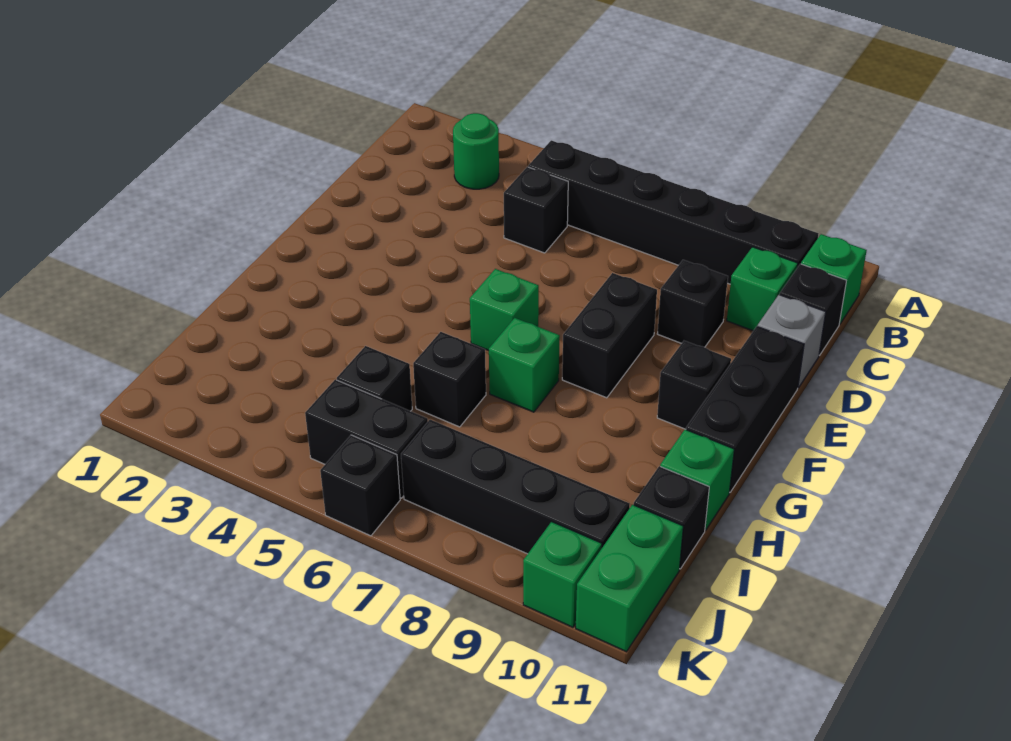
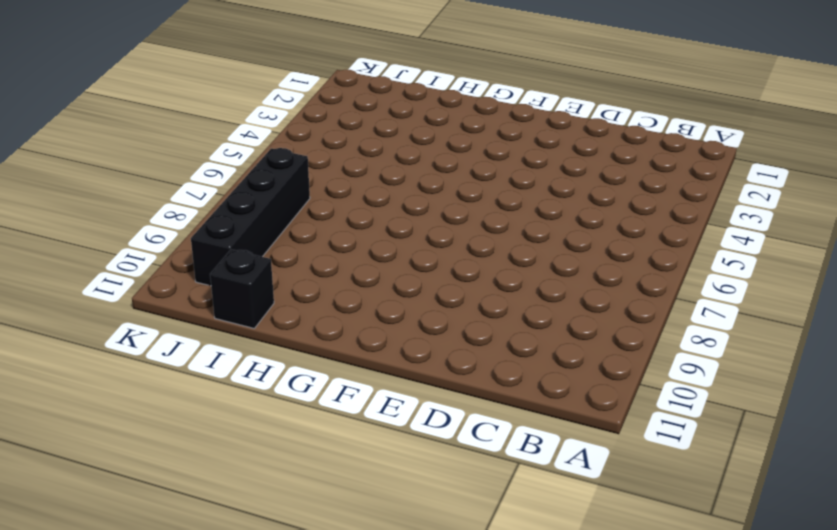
none -> green 1x1 round brick [453,113,499,189]
none -> black 1x6 brick [528,140,818,284]
none -> green 1x1 brick [801,234,867,324]

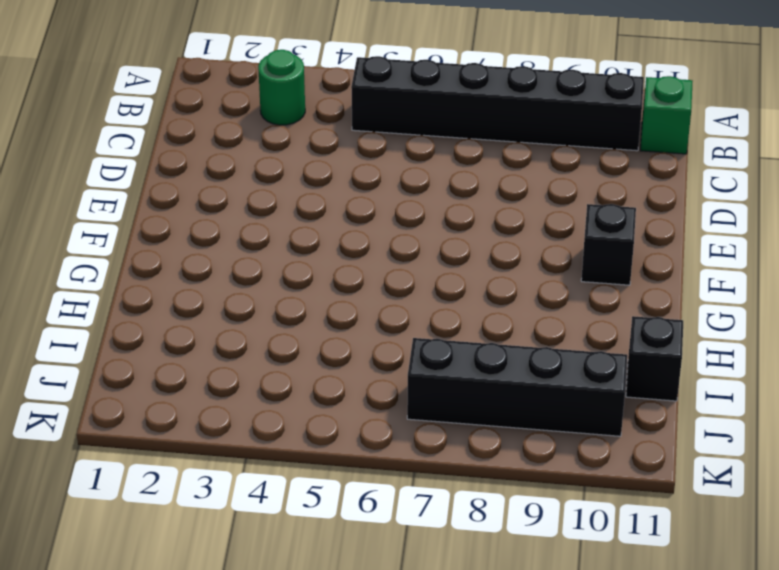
none -> black 1x1 brick [504,167,568,253]
none -> green 1x1 brick [727,247,798,331]
none -> black 1x1 brick [780,264,846,355]

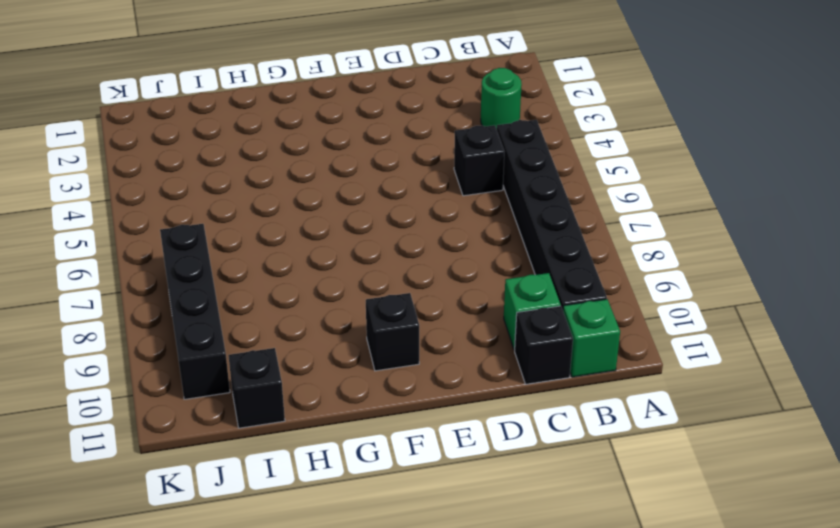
none -> black 1x1 brick [657,260,728,347]
none -> grey 1x1 brick [757,295,826,388]
none -> black 1x2 brick [562,273,657,398]

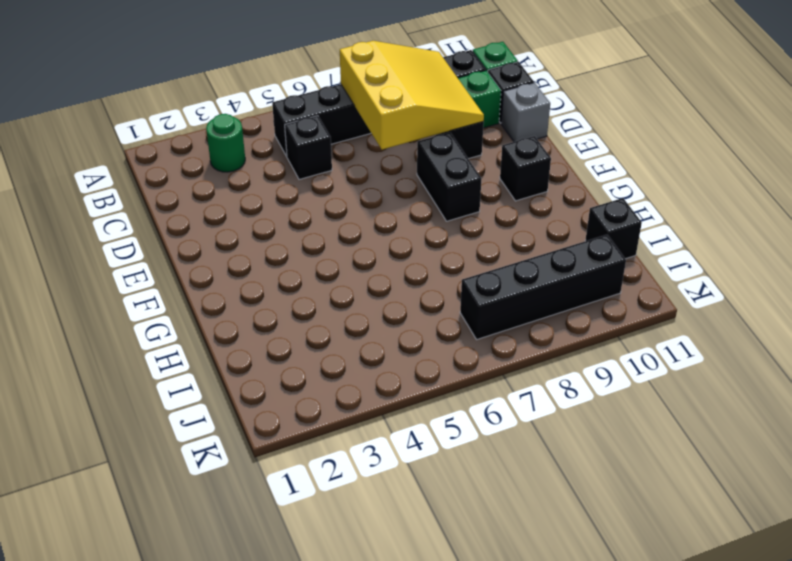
yellow 3x3 slope [340,41,484,150] -> none
none -> black 1x3 brick [686,327,804,492]
none -> green 1x1 brick [470,269,539,351]
none -> green 1x1 brick [489,318,560,412]

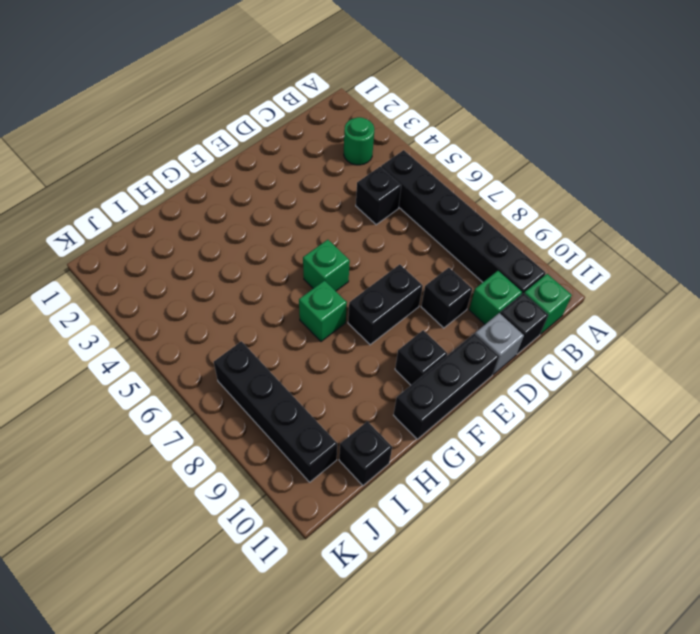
none -> black 1x1 brick [413,332,486,427]
none -> green 1x1 brick [660,429,734,530]
none -> black 1x1 brick [337,346,412,411]

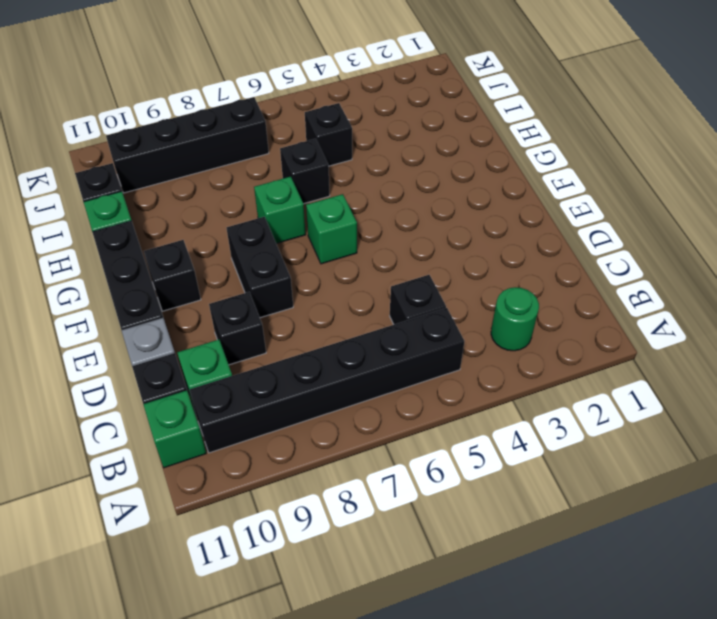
none -> black 1x2 brick [305,380,428,498]
none -> green 1x2 brick [576,505,683,652]
none -> black 1x1 brick [320,435,400,536]

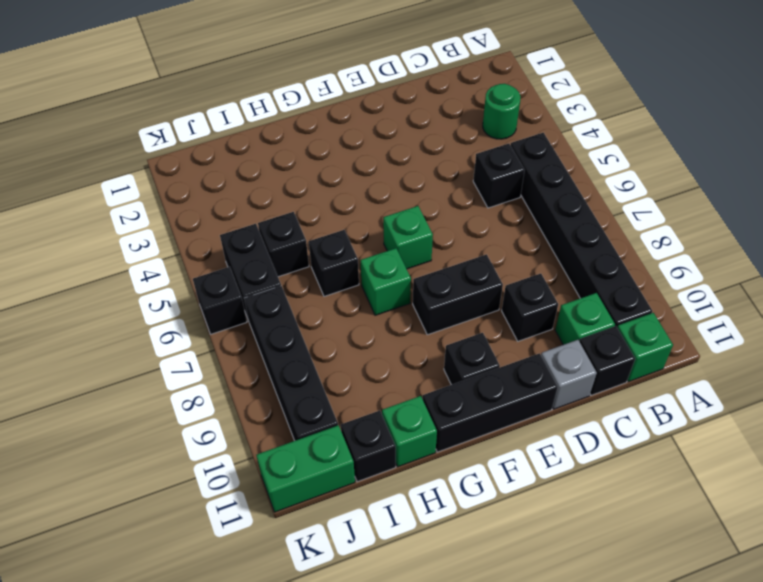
none -> green 1x1 brick [523,522,602,627]

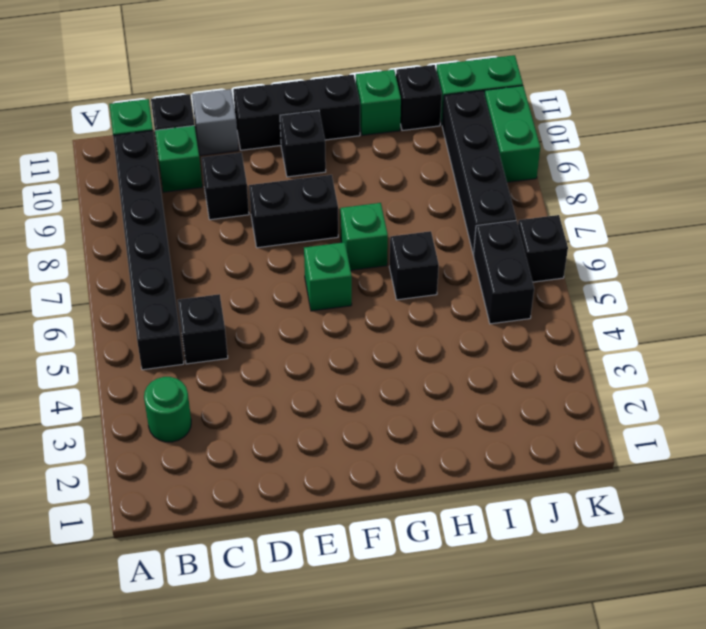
green 1x2 brick [484,86,540,182] -> green 1x1 brick [523,522,602,627]
none -> black 1x1 brick [337,346,412,411]

